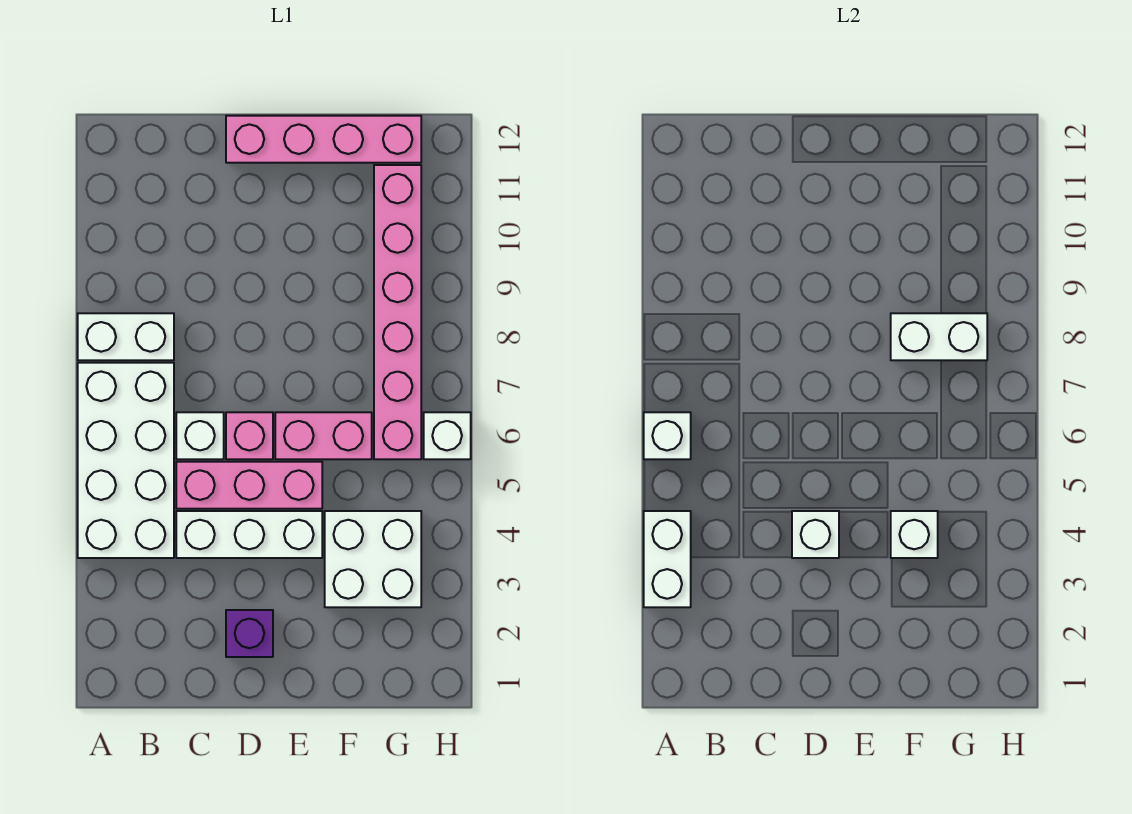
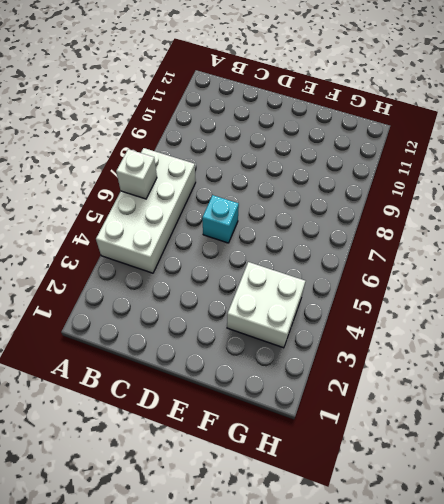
cyan 1x1 brick [202,195,239,243] -> pink 1x1 brick [226,412,273,459]
none -> white 1x2 brick [78,313,174,360]
none -> white 1x3 brick [176,511,322,558]
none -> pink 1x3 brick [176,462,322,509]

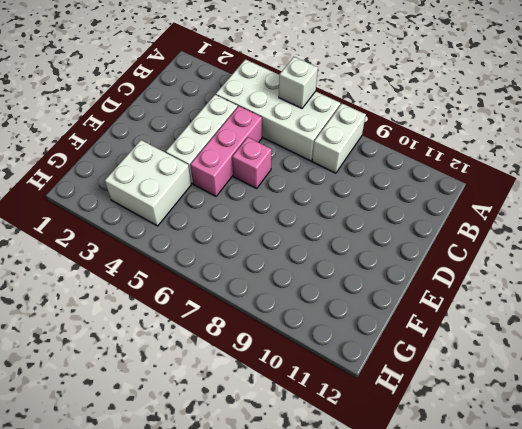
none -> white 1x1 brick [176,412,224,459]
none -> purple 1x1 brick [226,610,273,657]
none -> pink 1x4 brick [226,116,421,163]

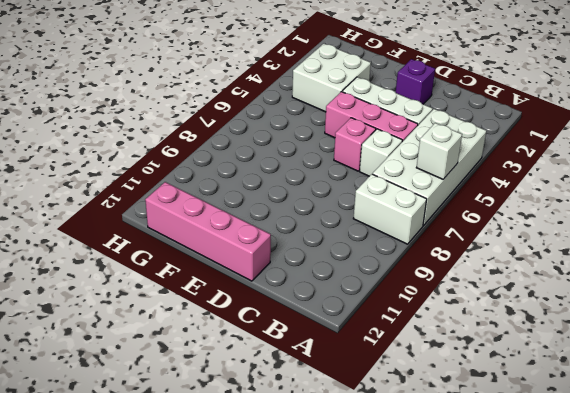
none -> pink 1x2 brick [275,412,372,459]
none -> pink 1x6 brick [374,165,421,459]
none -> white 1x1 brick [424,412,471,459]

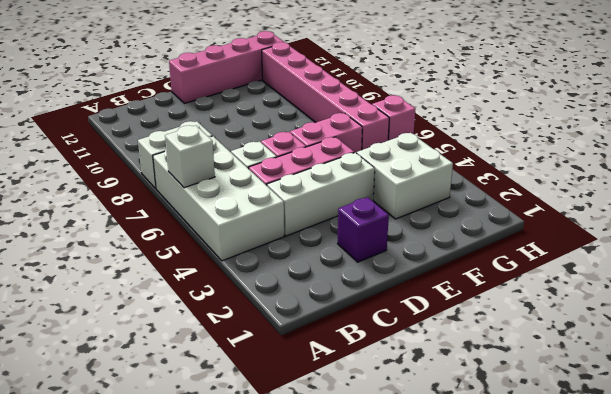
pink 1x1 brick [372,95,415,141] -> white 1x1 brick [424,412,471,459]
none -> white 1x2 brick [644,511,691,607]
none -> white 1x1 brick [792,511,839,558]
none -> white 1x1 brick [891,511,938,558]

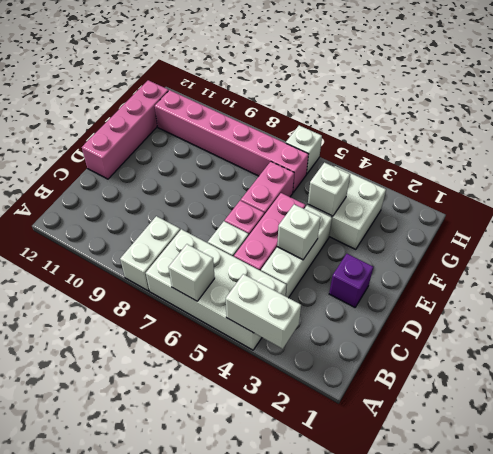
none -> white 1x2 brick [891,313,987,360]

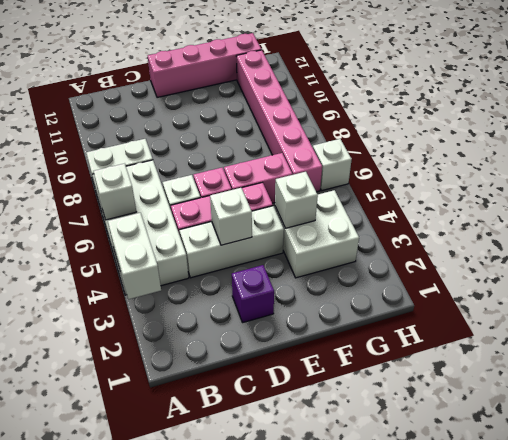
none -> white 1x2 brick [891,313,987,360]

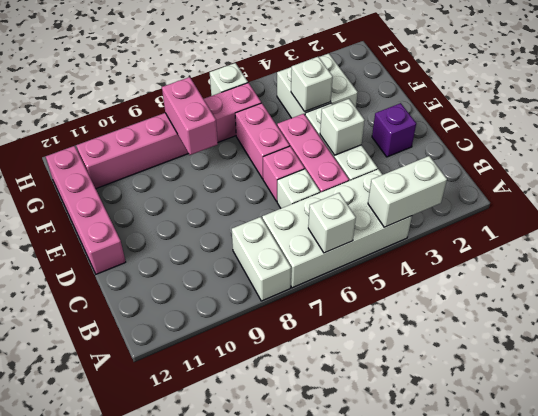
pink 1x2 brick [162,77,218,155] -> white 1x2 brick [891,313,987,360]

